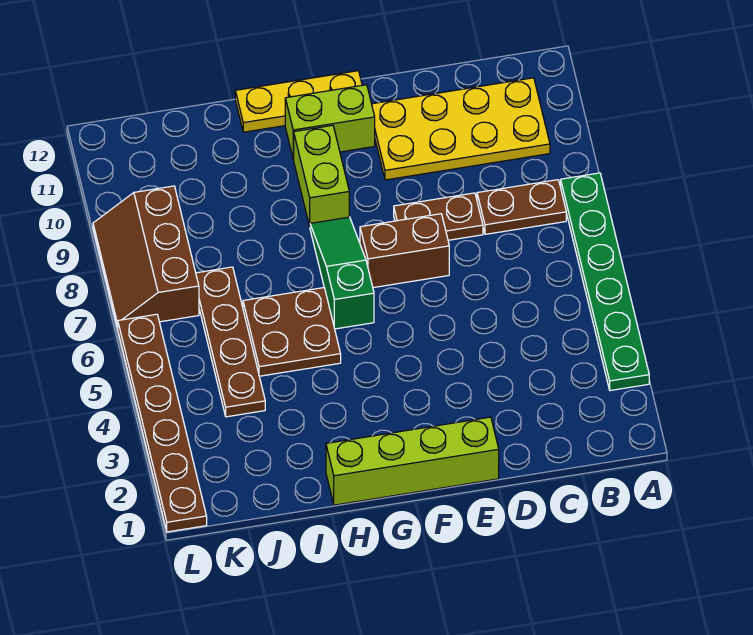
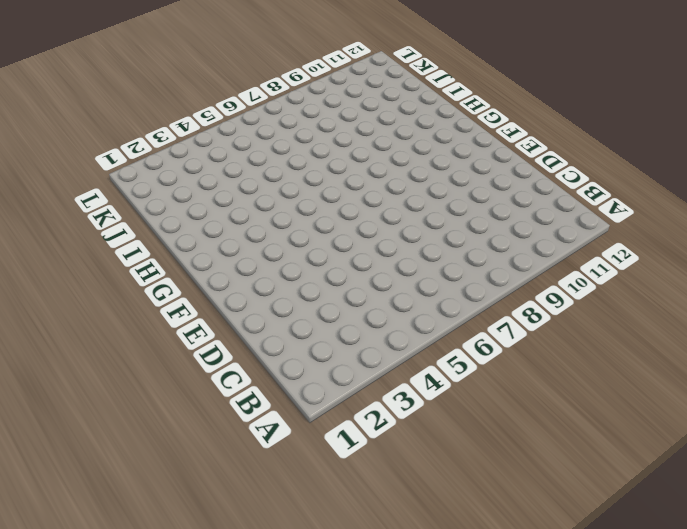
none -> green 1x6 plate [561,173,649,391]
none -> brown 1x2 plate [477,180,566,234]
none -> yellow 2x4 plate [372,78,550,180]

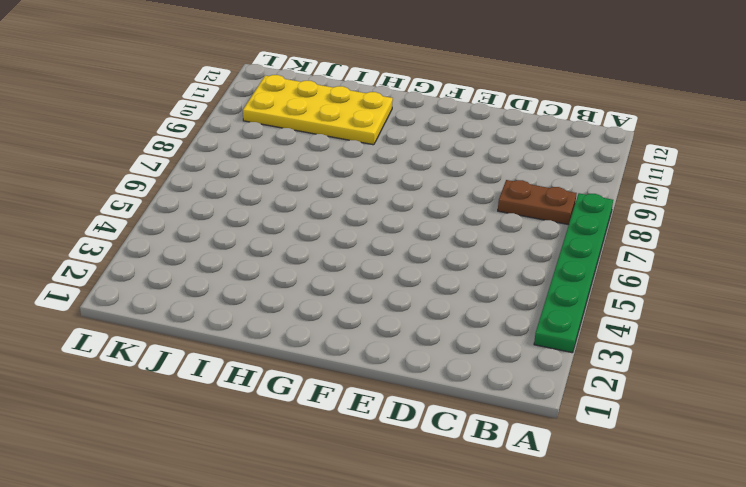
yellow 2x4 plate [243,75,393,145] -> yellow 2x4 plate moved to [372,78,550,180]
none -> brown 1x2 plate [394,193,483,240]
none -> lime 1x4 brick [326,417,499,505]
none -> brown 1x2 brick [360,214,449,288]

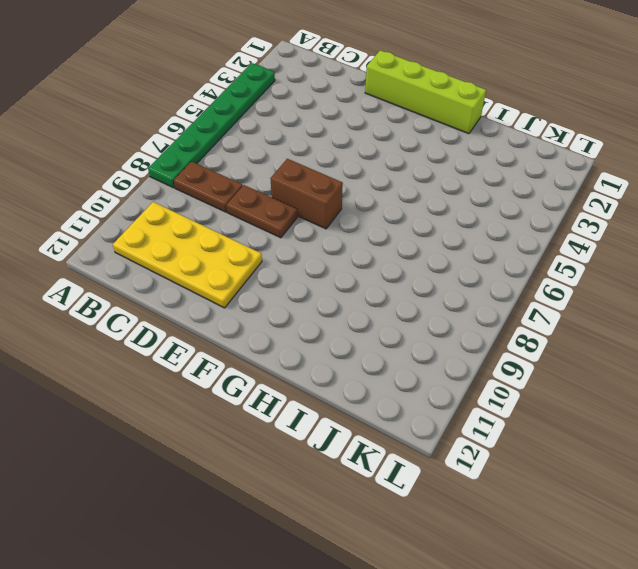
none -> lime 1x2 brick [285,85,375,159]
none -> yellow 1x3 plate [235,71,362,132]
none -> green 1x3 slope [310,217,374,329]

